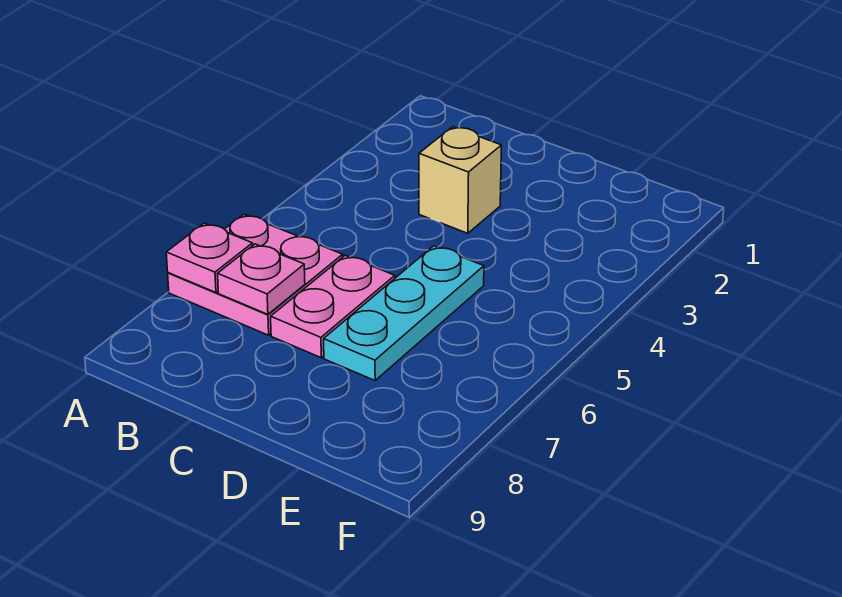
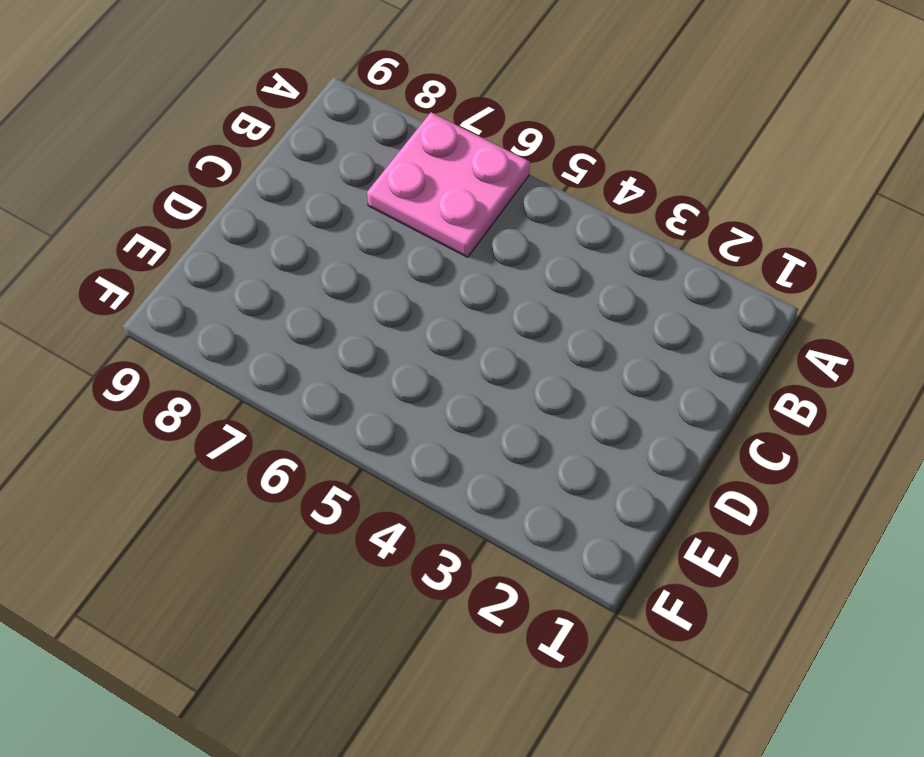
none -> tan 1x1 brick [419,127,501,233]
none -> pink 1x2 plate [271,255,395,358]

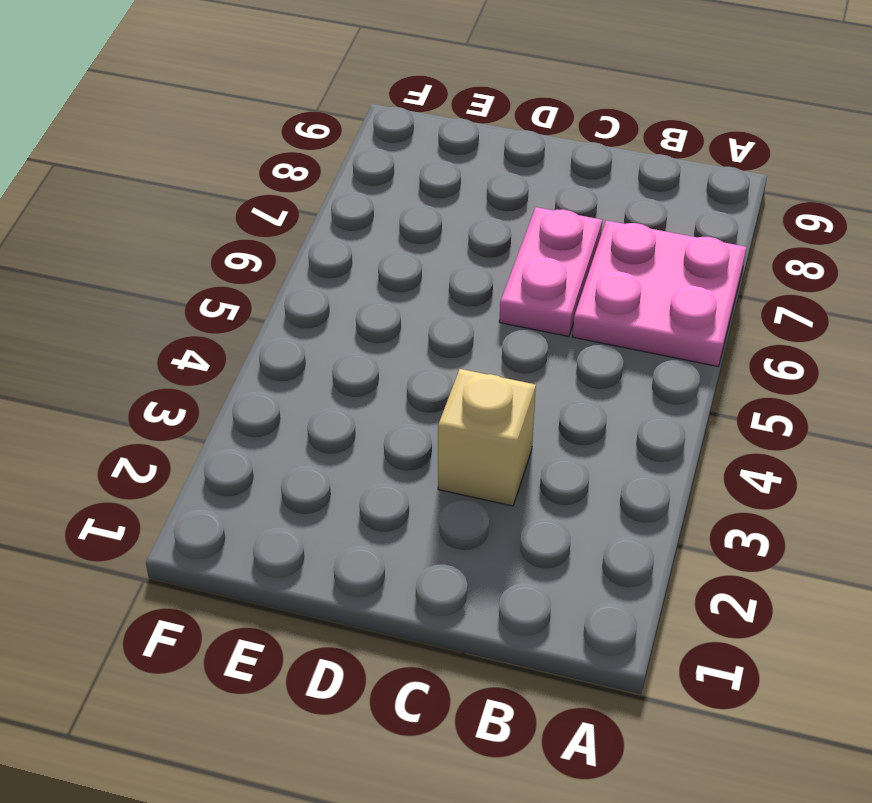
none -> cyan 1x3 plate [324,246,484,380]
none -> pink 1x1 plate [166,223,253,292]

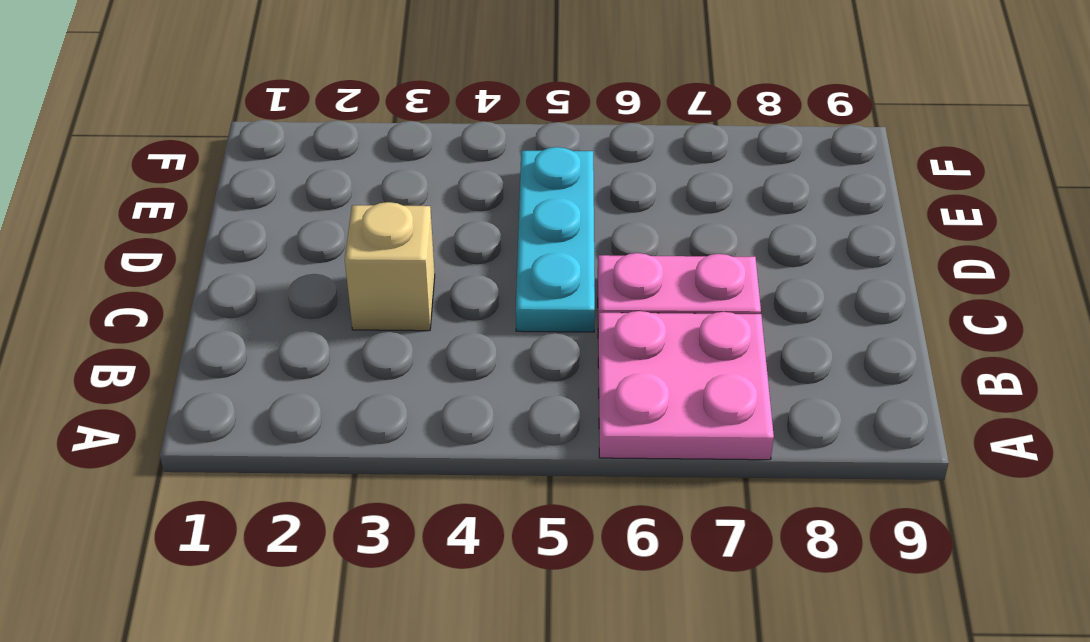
cyan 1x3 plate [516,147,595,332] -> cyan 1x3 plate turned to [324,246,484,380]
none -> pink 1x1 plate [166,223,253,292]
none -> pink 1x1 plate [218,244,305,314]

